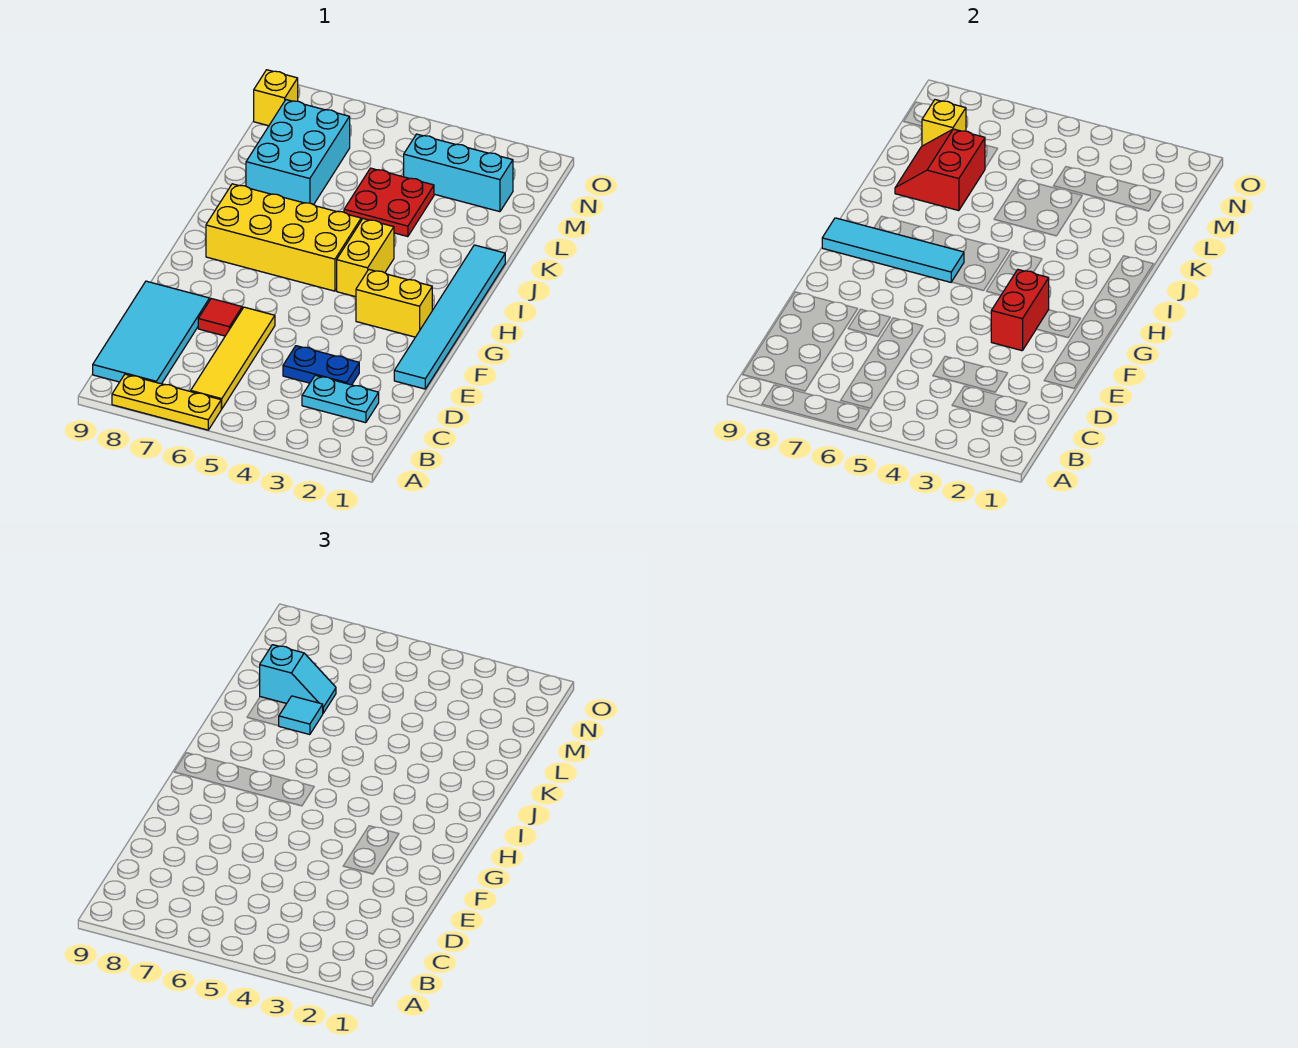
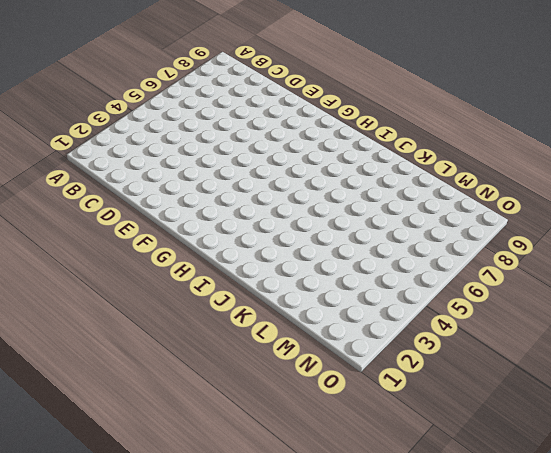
none -> yellow 1x3 plate [112,374,221,430]
none -> yellow 1x4 tile [191,307,275,409]
none -> cyan 2x4 tile [93,281,210,384]

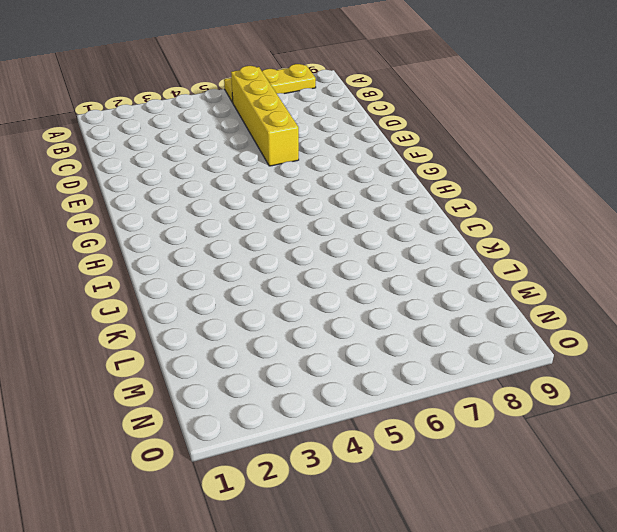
yellow 1x4 brick [231,66,299,166] -> yellow 1x4 tile [191,307,275,409]
none -> cyan 2x4 tile [93,281,210,384]
none -> cyan 1x2 plate [302,375,379,423]
none -> blue 1x2 plate [283,346,359,385]

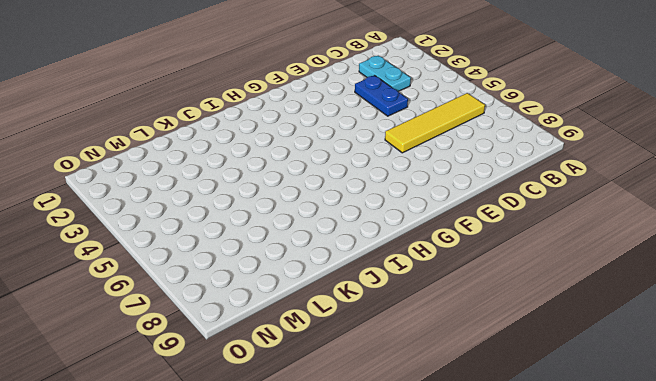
none -> yellow 1x3 plate [112,374,221,430]
none -> cyan 2x4 tile [93,281,210,384]
none -> cyan 1x6 tile [394,245,505,389]

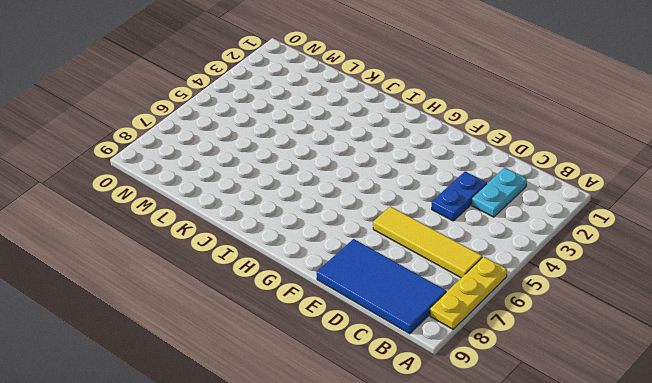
blue 2x4 tile [317,239,446,334] -> cyan 2x4 tile [93,281,210,384]
none -> cyan 1x6 tile [394,245,505,389]
none -> red 1x1 tile [198,299,242,336]
none -> yellow 1x2 brick [356,270,432,337]

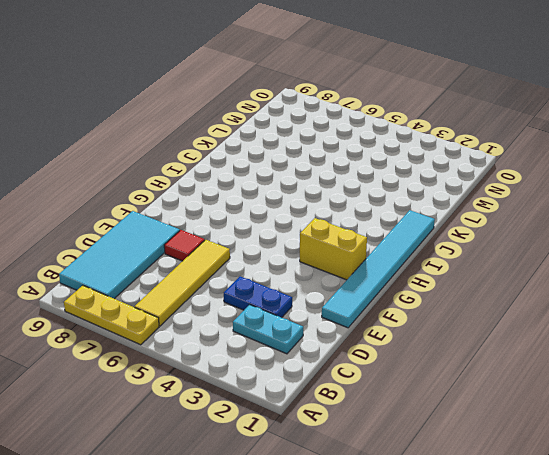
none -> yellow 1x2 brick [337,219,394,297]
none -> yellow 2x4 brick [206,184,361,291]
none -> red 2x2 plate [344,168,434,237]

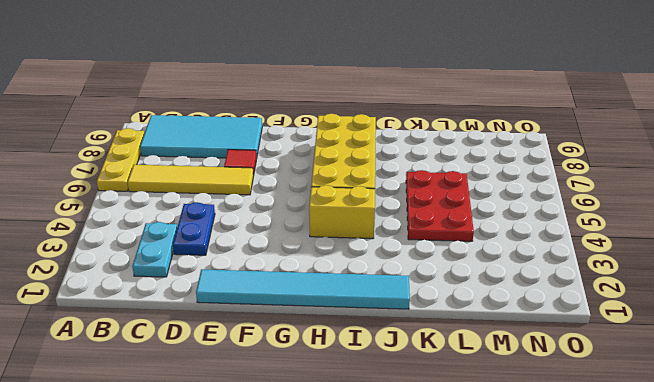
red 2x3 plate [406,170,474,241] -> red 2x2 plate [344,168,434,237]
none -> yellow 1x2 brick [356,270,432,337]
none -> cyan 2x3 brick [246,100,350,205]
none -> cyan 1x3 brick [404,134,513,212]

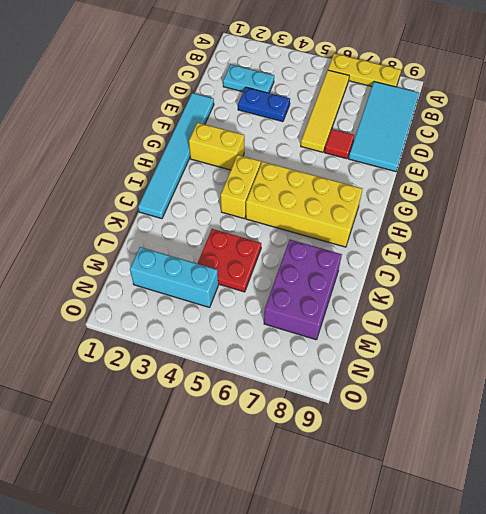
purple 2x3 brick [264,240,342,340] -> cyan 2x3 brick [246,100,350,205]
none -> yellow 1x1 brick [254,70,298,126]
none -> red 1x2 brick [991,270,1049,351]
none -> cyan 1x4 tile [822,218,964,282]

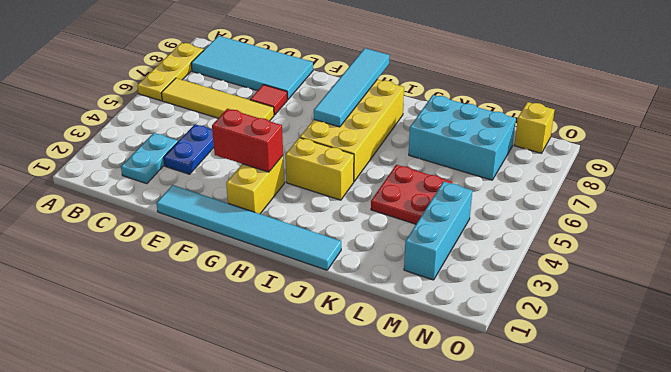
none -> red 2x2 slope [895,129,985,211]
none -> yellow 1x1 brick [922,100,966,146]
none -> cyan 1x1 tile [279,696,323,735]

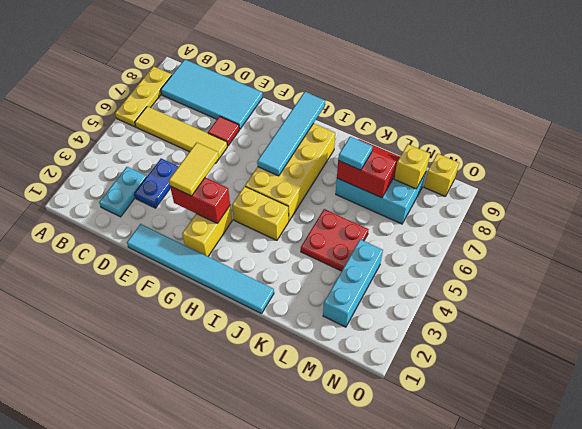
yellow 1x2 tile [169,143,219,196] -> none
none -> cyan 1x2 slope [260,645,336,713]

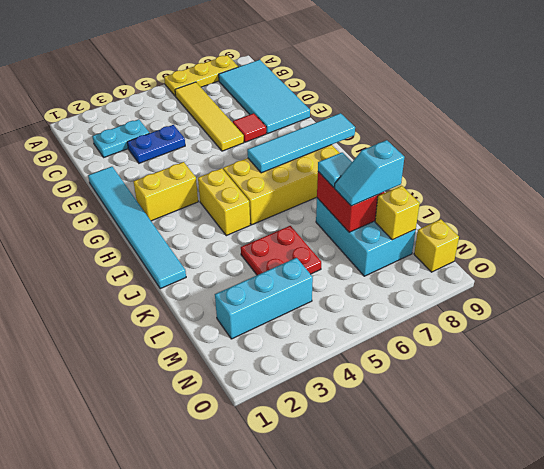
none -> red 1x2 brick [991,270,1049,351]

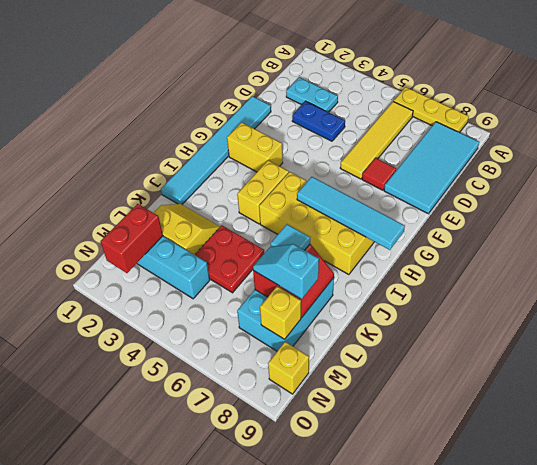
yellow 2x2 slope [154,204,220,255] -> none
red 1x2 brick [101,204,163,273] -> red 1x2 brick moved to [991,270,1049,351]

